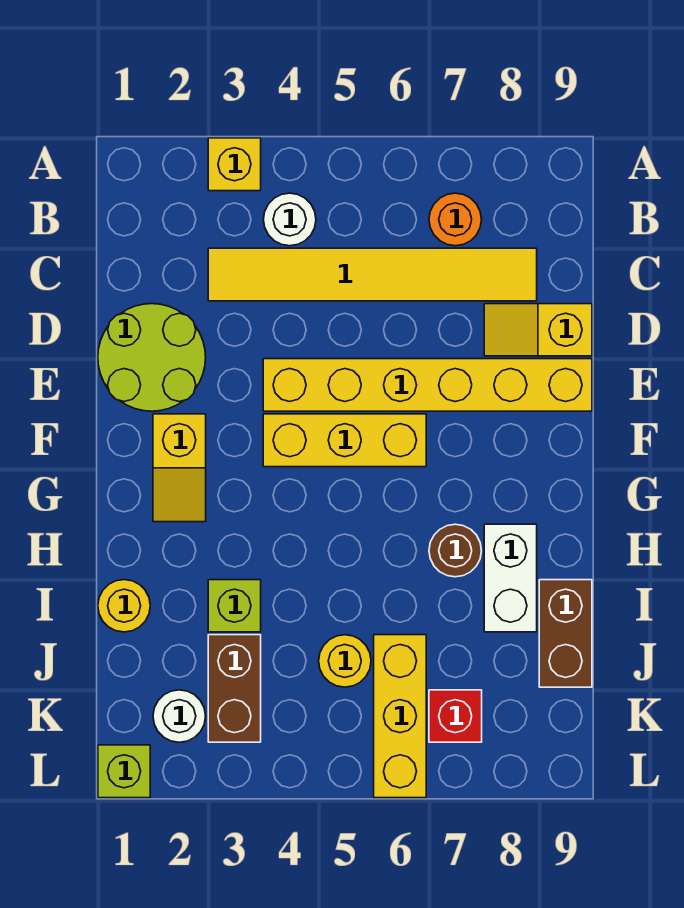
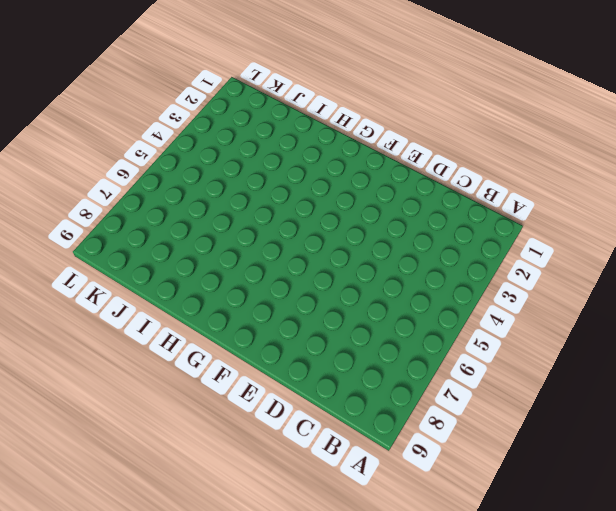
none -> yellow 1x1 brick [208,138,261,191]
none -> white 1x1 round brick [263,193,316,246]
none -> orange 1x1 round brick [429,193,481,246]

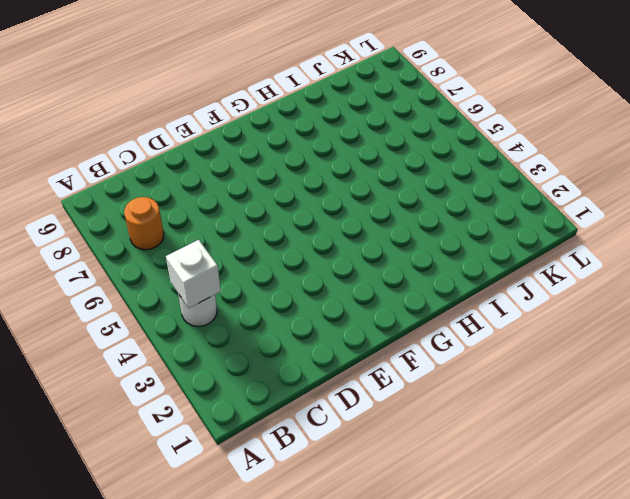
white 1x1 brick [166,240,221,308] -> none
none -> yellow 1x1 brick [208,138,261,191]
none -> yellow 1x6 tile [208,248,537,301]
none -> lime 2x2 round brick [98,304,206,411]

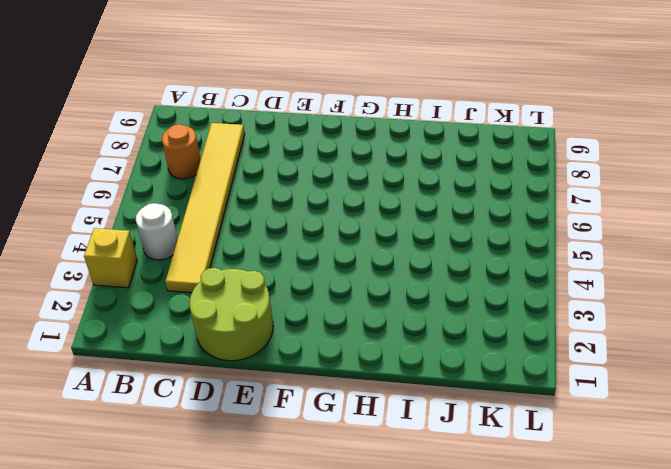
none -> yellow 1x2 slope [484,304,592,356]
none -> yellow 1x6 brick [263,359,592,411]
none -> yellow 1x2 slope [153,414,206,522]

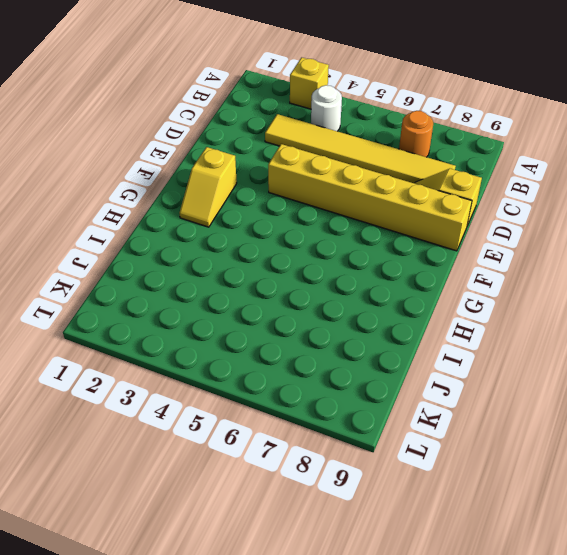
none -> lime 2x2 round brick [98,304,206,411]
none -> yellow 1x3 brick [263,414,426,467]
none -> brown 1x1 round brick [429,524,482,577]

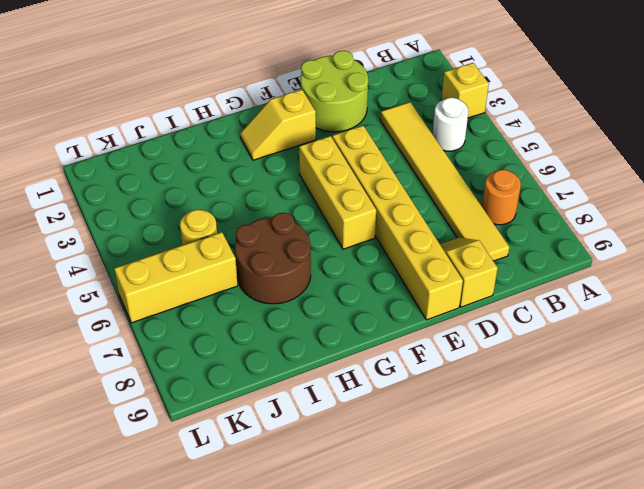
brown 2x2 round brick [235,213,311,304] -> brown 1x1 round brick [429,524,482,577]
none -> white 1x2 brick [484,524,537,632]
none -> yellow 1x1 round brick [98,580,150,632]
none -> lime 1x1 brick [208,580,261,632]

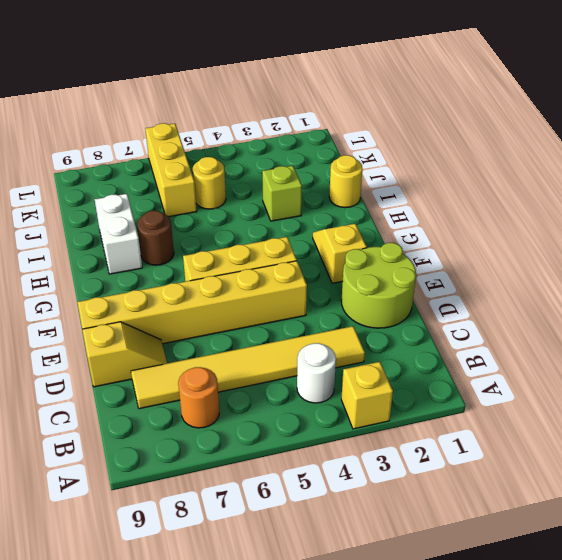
none -> brown 1x2 brick [539,580,592,687]
none -> brown 1x2 brick [208,635,261,742]
none -> white 1x1 round brick [153,690,206,742]

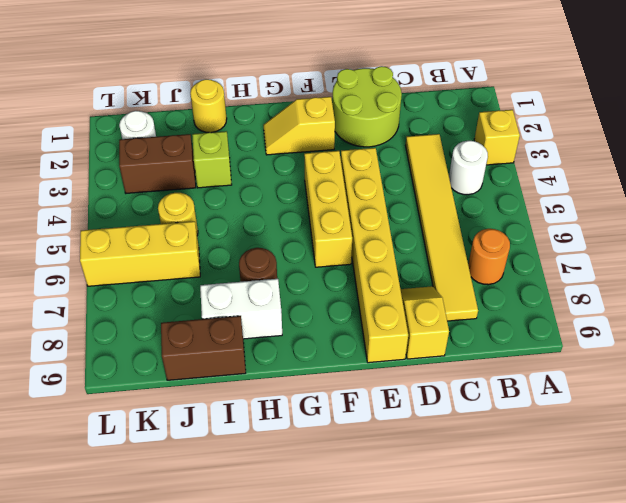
none -> red 1x1 brick [429,690,482,742]
none -> lime 1x1 brick [98,745,150,798]

